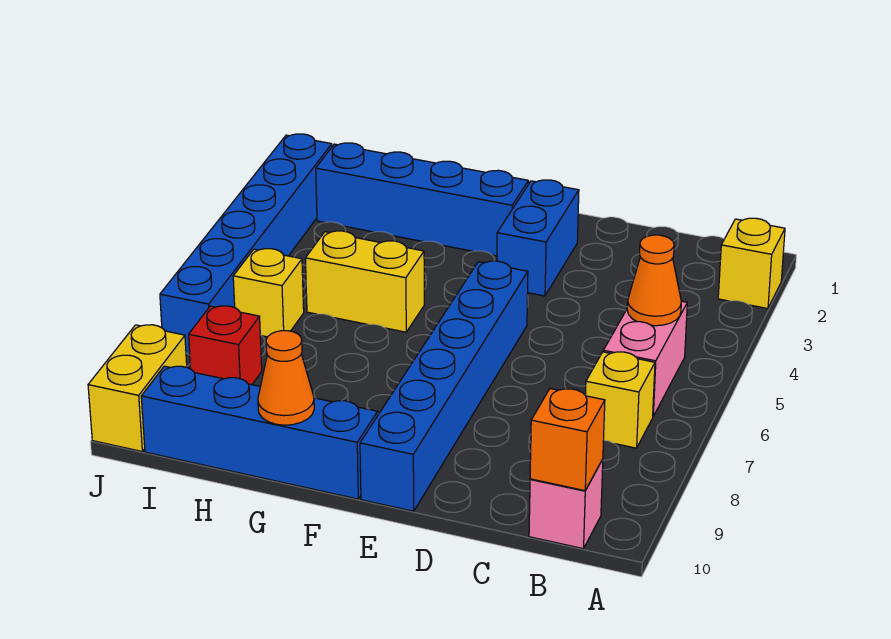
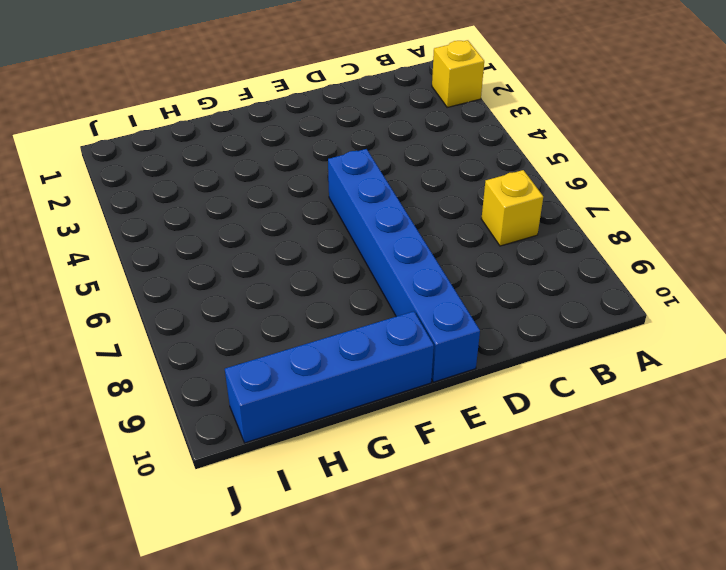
none -> pink 1x2 brick [603,301,687,416]
none -> pink 1x1 brick [529,459,603,549]
none -> blue 1x2 brick [497,180,579,296]

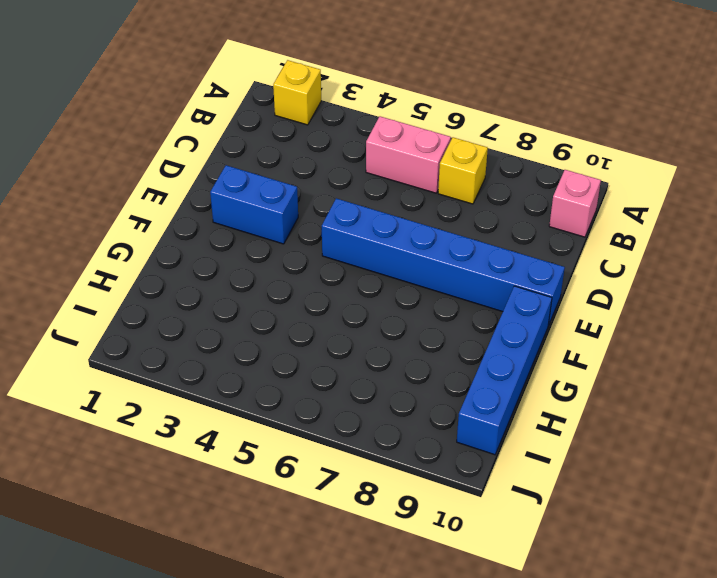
none -> blue 1x4 brick [316,143,529,256]
none -> yellow 1x2 brick [305,231,424,332]
none -> yellow 1x1 brick [233,249,304,337]

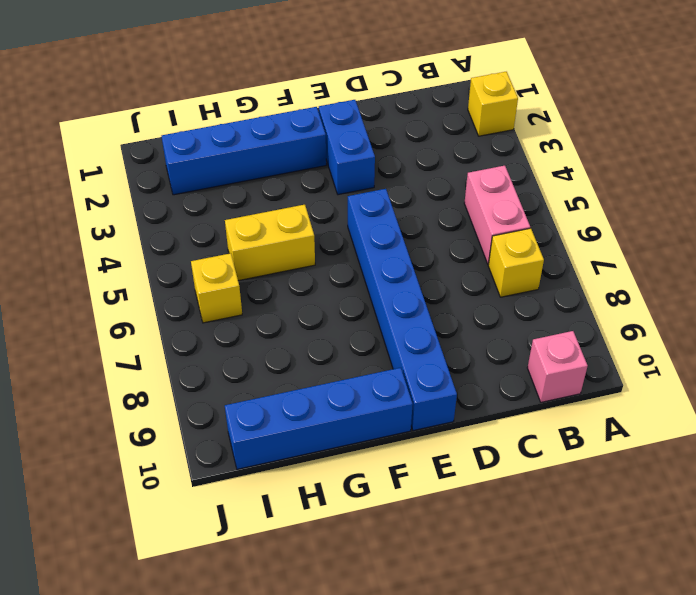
none -> red 1x1 brick [189,306,262,385]
none -> blue 1x6 brick [160,134,332,354]
none -> yellow 1x2 brick [88,325,187,451]

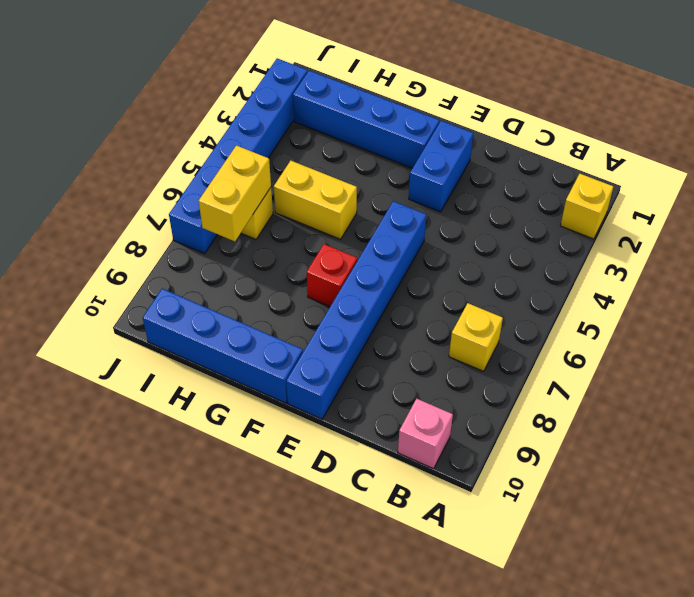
red 1x1 brick [307,244,357,306] -> red 1x1 brick moved to [189,306,262,385]
yellow 1x2 brick [199,145,271,241] -> yellow 1x2 brick moved to [88,325,187,451]
none -> pink 1x2 brick [603,301,687,416]
none -> orange 1x1 cone [627,235,681,326]
none -> orange 1x1 brick [530,389,605,491]

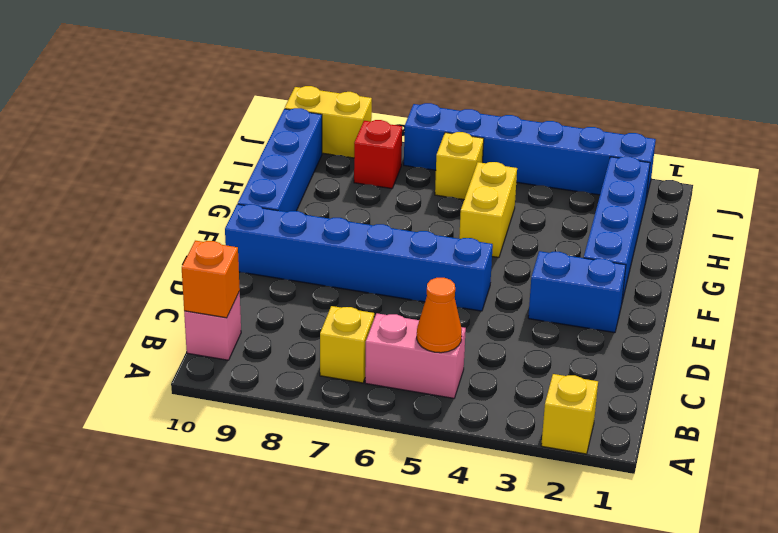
none -> orange 1x1 cone [258,331,314,425]

